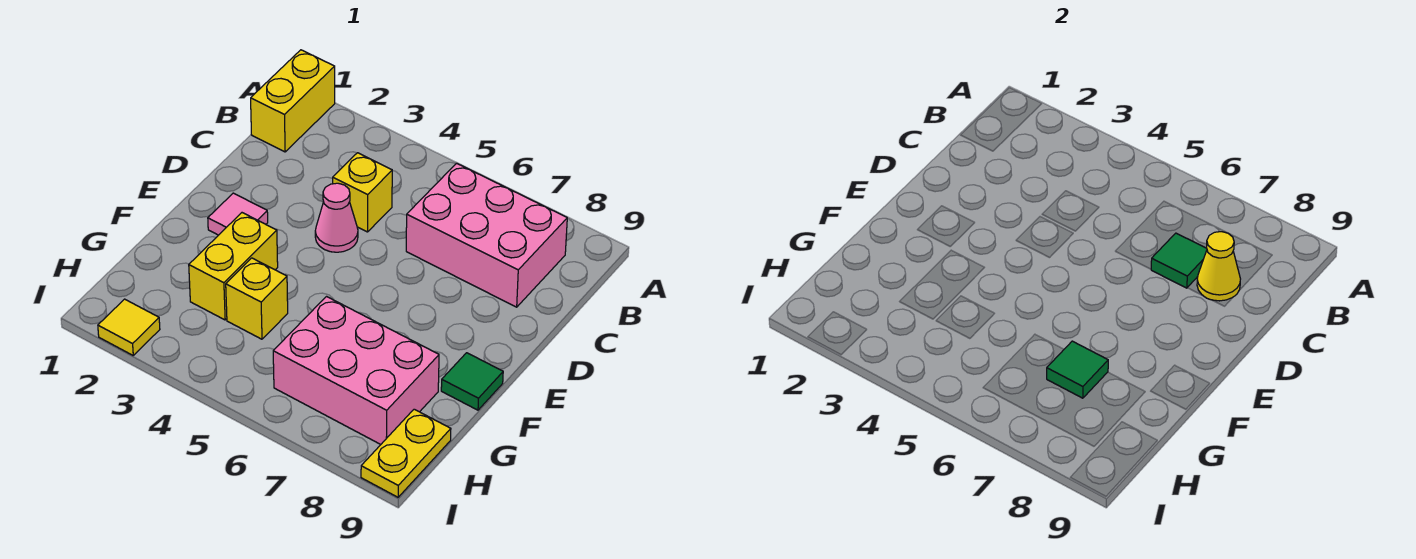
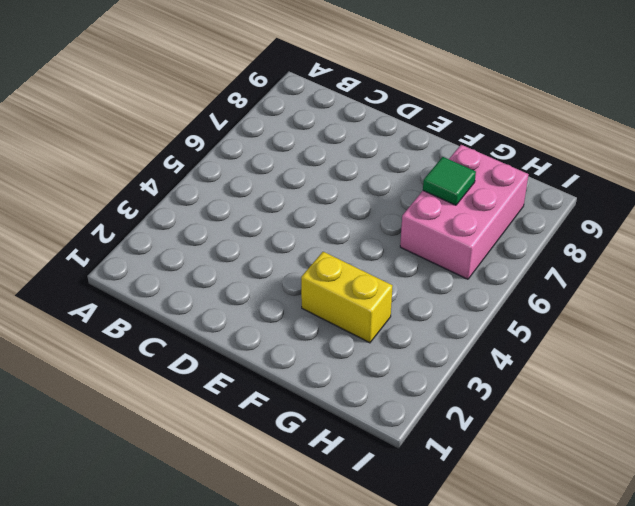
none -> yellow 1x2 brick [251,50,335,152]
none -> pink 2x3 brick [406,163,567,307]
none -> yellow 1x1 brick [333,153,392,232]

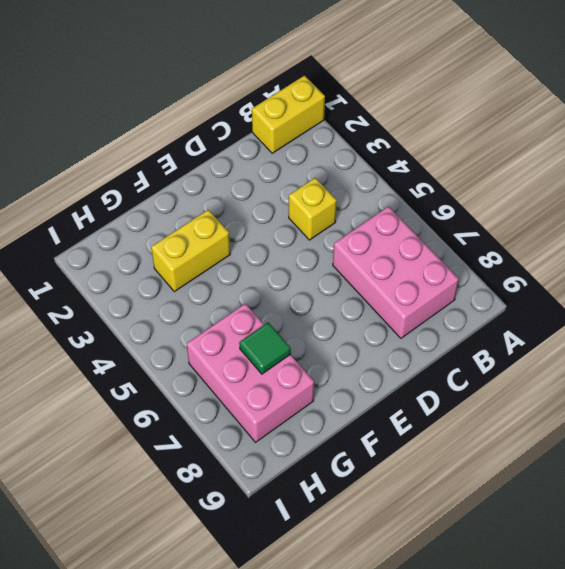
none -> pink 1x1 cone [315,183,358,252]
none -> pink 1x1 tile [208,193,268,235]
none -> green 1x1 tile [441,353,503,410]

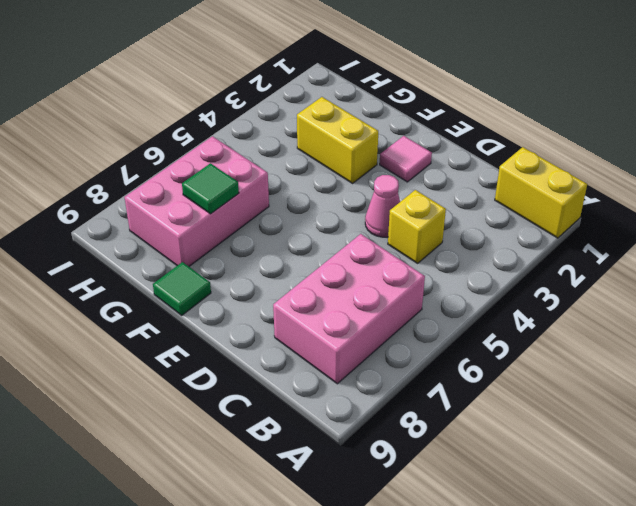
none -> yellow 1x1 brick [226,258,288,339]
none -> yellow 1x2 plate [361,409,451,497]
none -> yellow 1x1 tile [98,299,160,355]

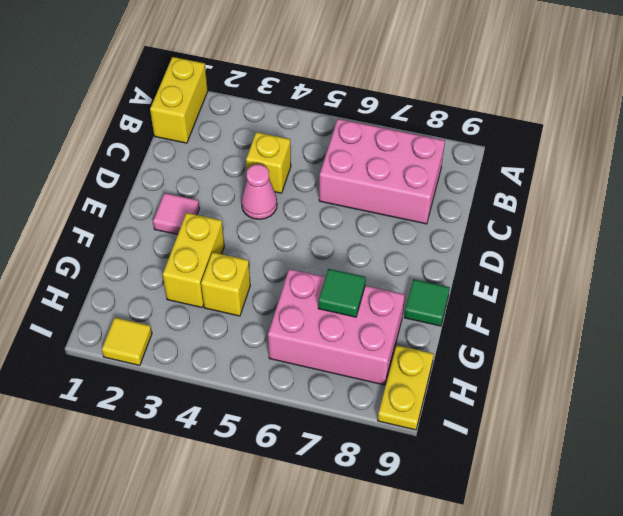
none -> green 1x1 tile [1151,233,1207,288]
none -> yellow 1x1 cone [1197,232,1240,301]

